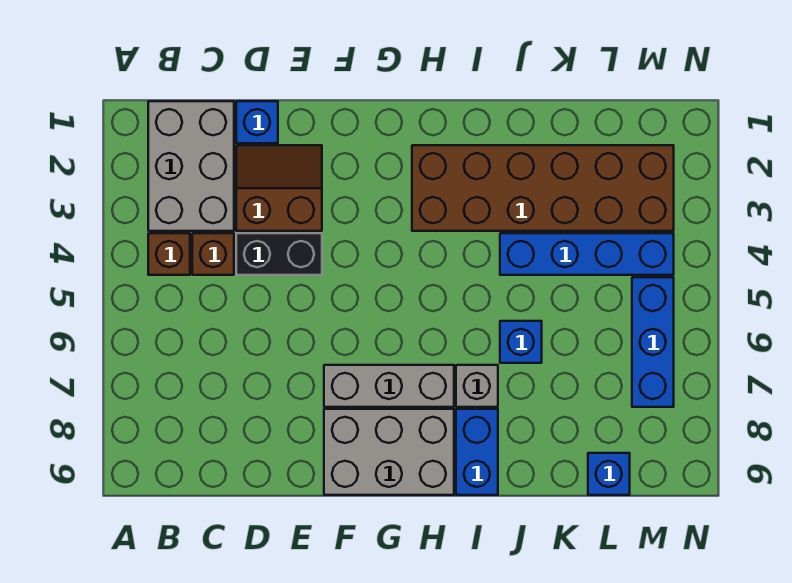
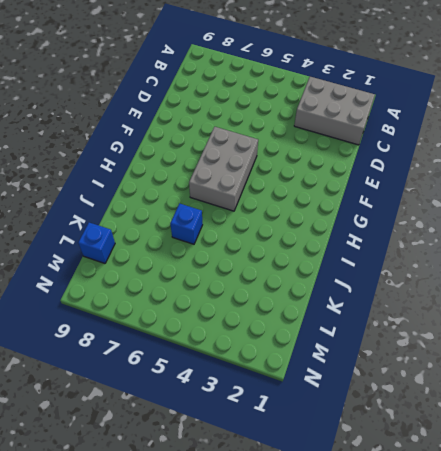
grey 2x3 brick [189,127,258,211] -> grey 2x3 brick moved to [324,409,454,495]
none -> brown 1x1 brick [148,233,190,275]
none -> brown 1x1 brick [192,233,234,275]
none -> blue 1x1 brick [236,101,278,143]

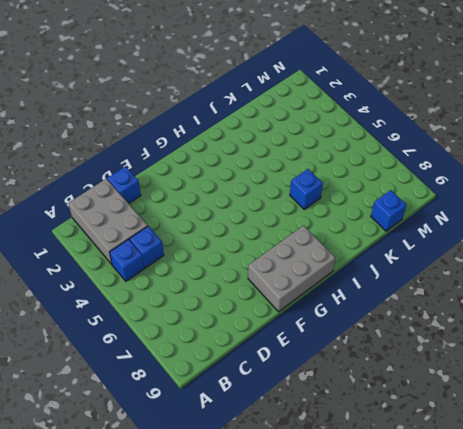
blue 1x1 brick [110,239,145,281] -> brown 1x1 brick [148,233,190,275]
blue 1x1 brick [130,226,164,268] -> brown 1x1 brick [192,233,234,275]
none -> brown 2x2 slope [236,145,322,231]
none -> black 1x2 brick [236,233,322,275]
none -> grey 1x3 brick [324,365,454,407]

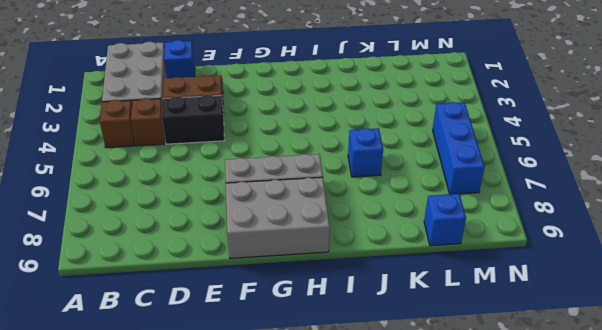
none -> brown 2x6 brick [412,145,674,231]
none -> grey 1x1 brick [456,365,498,407]
none -> blue 1x2 brick [456,409,498,495]

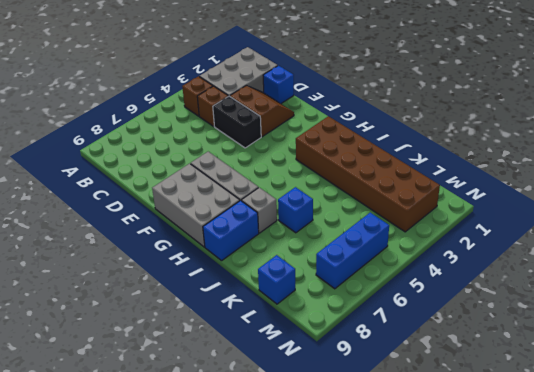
none -> blue 1x4 brick [500,233,674,275]

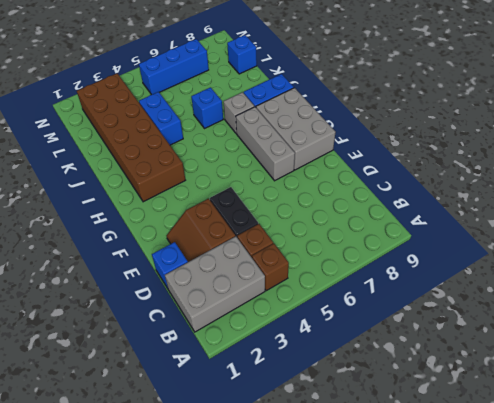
blue 1x2 brick [139,92,183,145] -> blue 1x4 brick [500,233,674,275]

